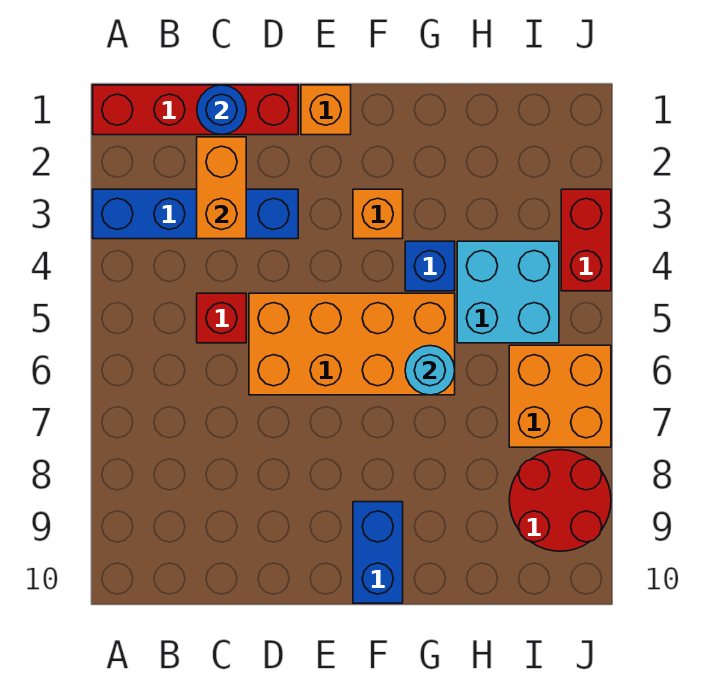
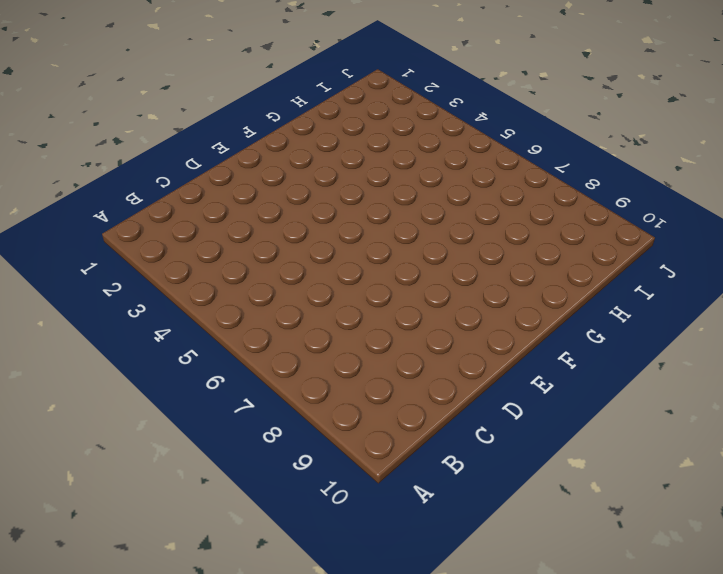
none -> red 1x4 brick [93,85,298,135]
none -> blue 1x4 brick [93,189,298,239]
none -> red 1x1 brick [197,293,246,343]

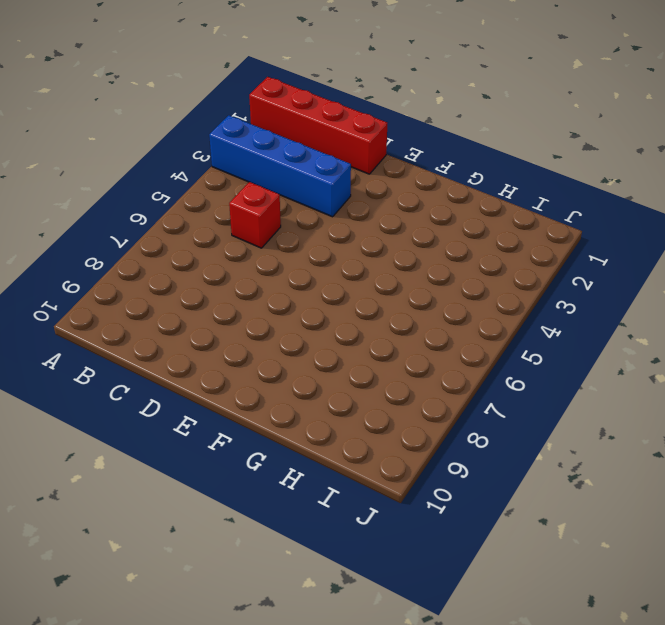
none -> orange 2x4 brick [249,293,455,395]
none -> orange 1x1 brick [301,85,351,135]
none -> orange 1x1 brick [353,189,403,239]

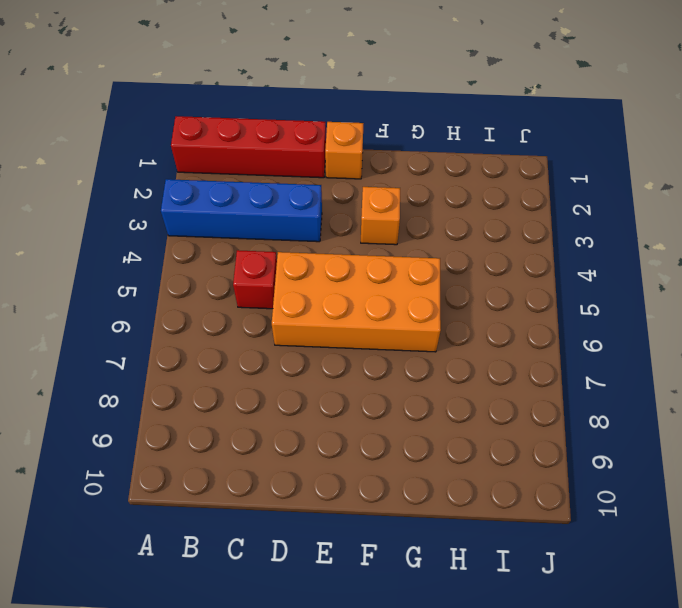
none -> blue 1x2 brick [353,502,403,603]
none -> blue 1x1 brick [405,241,455,291]
none -> cyan 2x2 brick [457,241,559,343]

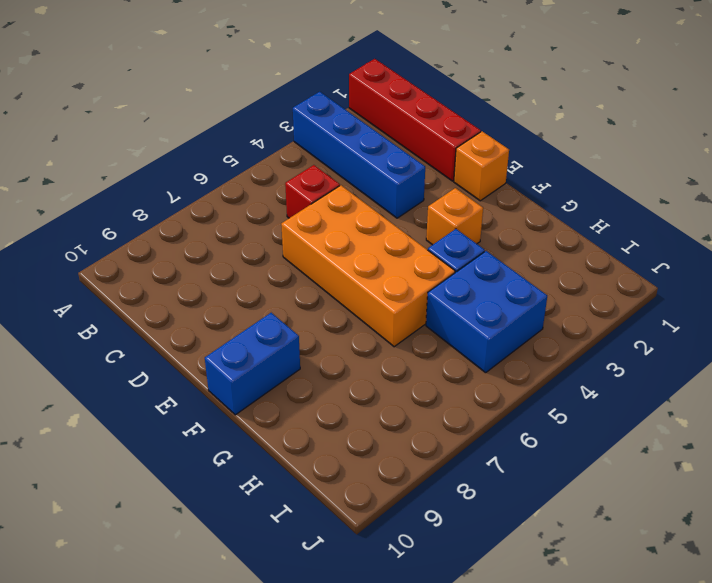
blue 2x2 brick [426,251,547,373] -> cyan 2x2 brick [457,241,559,343]
none -> orange 2x2 brick [509,345,611,447]
none -> red 2x2 round brick [509,450,611,551]
none -> red 1x2 brick [561,189,611,291]

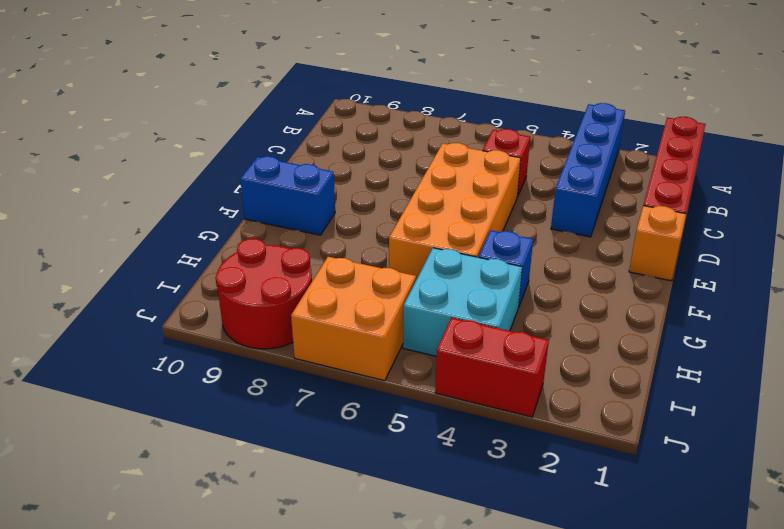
none -> orange 1x1 brick [353,189,403,239]
none -> blue 1x1 round brick [197,85,246,135]
none -> orange 1x2 brick [197,137,246,239]

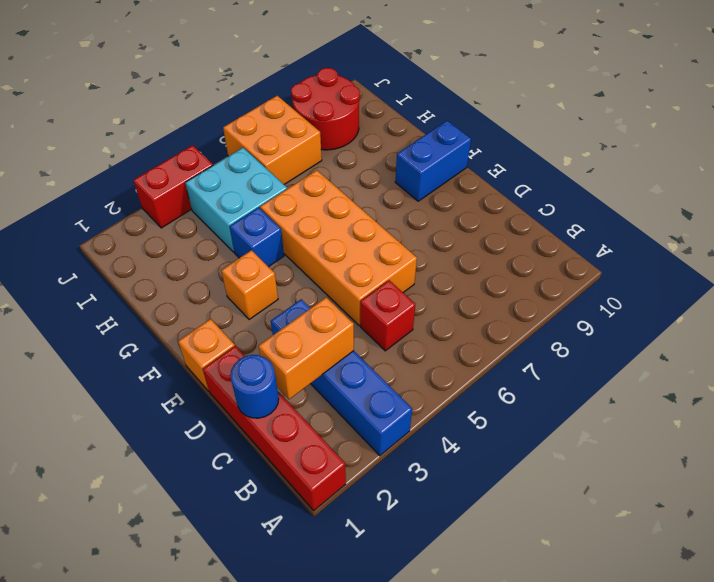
none -> cyan 1x1 round brick [405,346,455,395]

